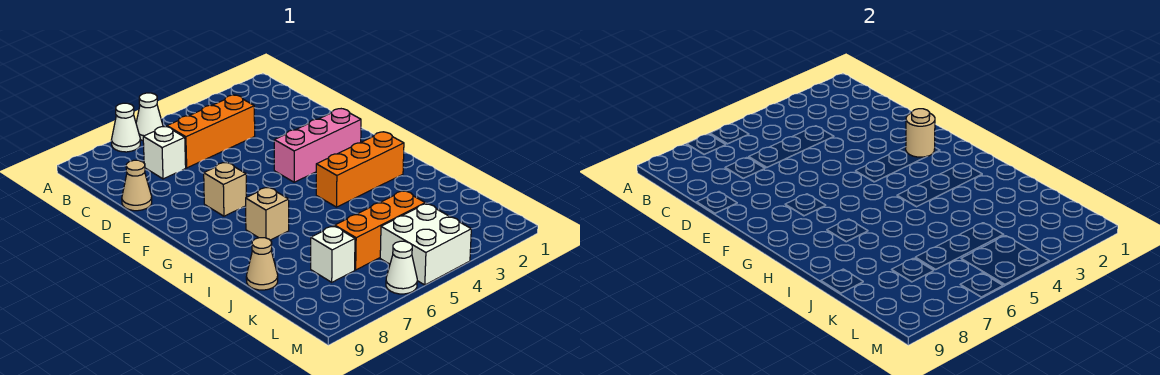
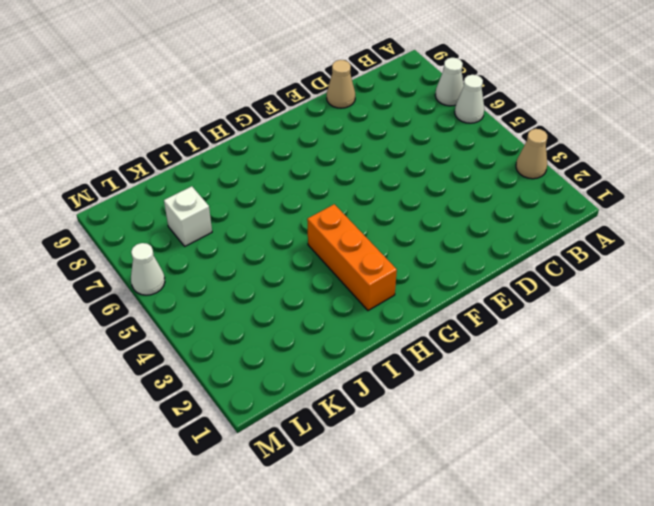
tan 1x1 cone [516,129,547,179] -> tan 1x1 cone moved to [246,238,278,290]
none -> orange 1x3 brick [167,95,255,168]
none -> white 1x1 brick [143,126,186,179]
none -> pink 1x3 brick [274,109,361,182]

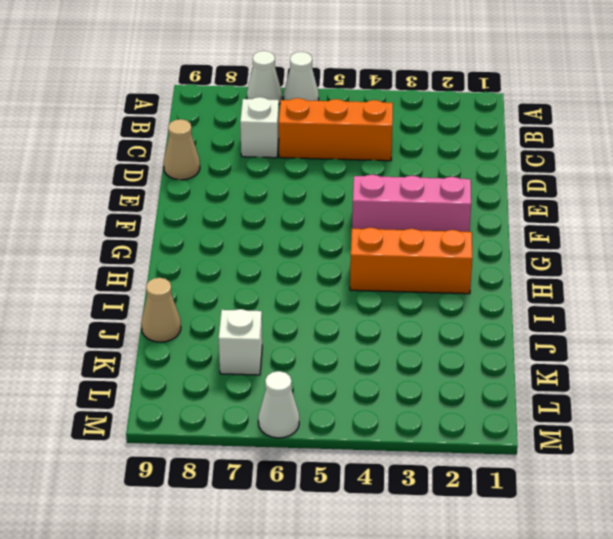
none -> tan 1x1 brick [204,162,246,216]
none -> tan 1x1 brick [246,187,289,240]
none -> orange 1x3 brick [335,191,425,270]

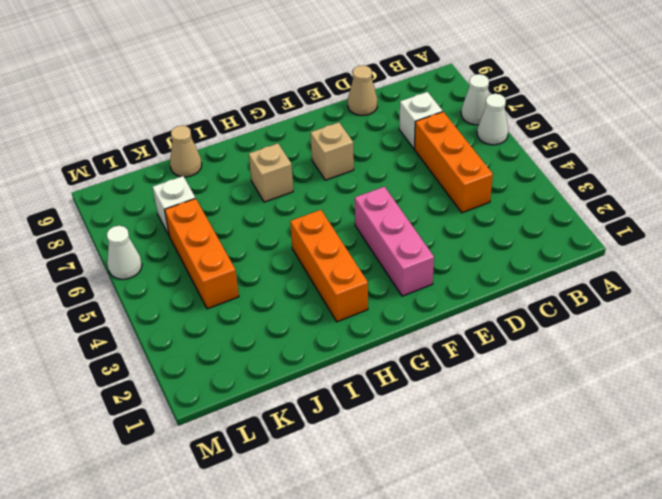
none -> white 2x2 brick [380,203,471,285]
none -> tan 1x1 round brick [906,109,935,157]

